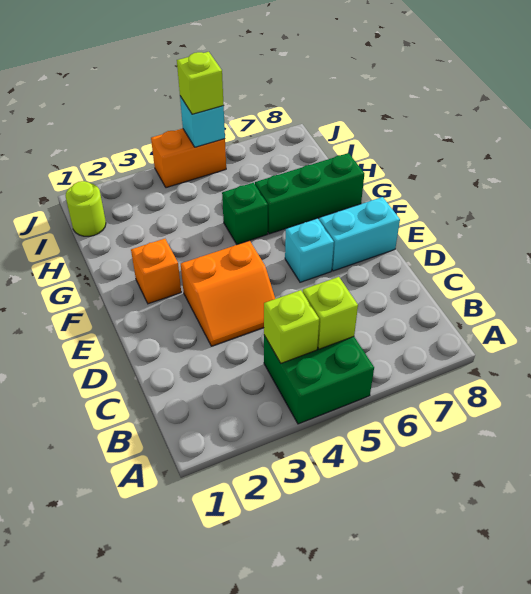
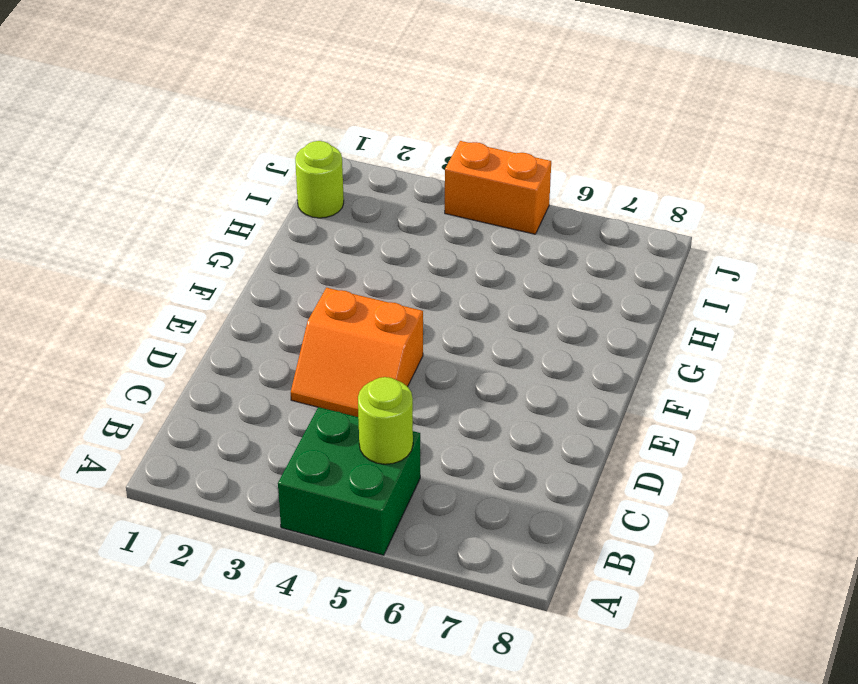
lime 1x1 round brick [358,377,413,464] -> lime 1x1 brick [303,277,358,349]
none -> cyan 1x1 brick [285,218,334,282]
none -> cyan 1x2 brick [319,197,400,271]
none -> orange 1x1 brick [131,239,181,304]

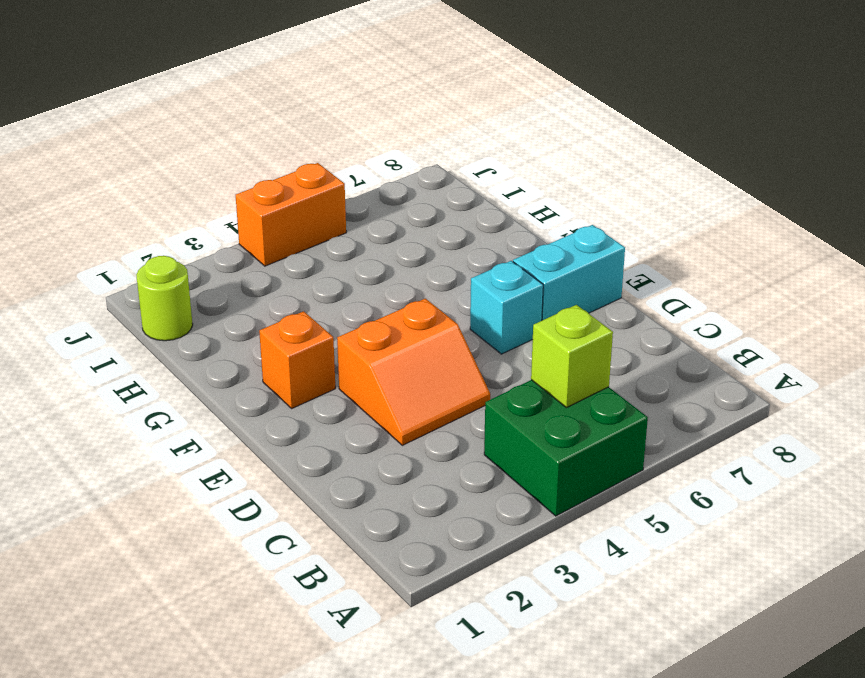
none -> green 1x1 brick [222,183,268,245]
none -> green 1x3 brick [255,153,364,234]
none -> lime 1x1 brick [264,290,319,363]

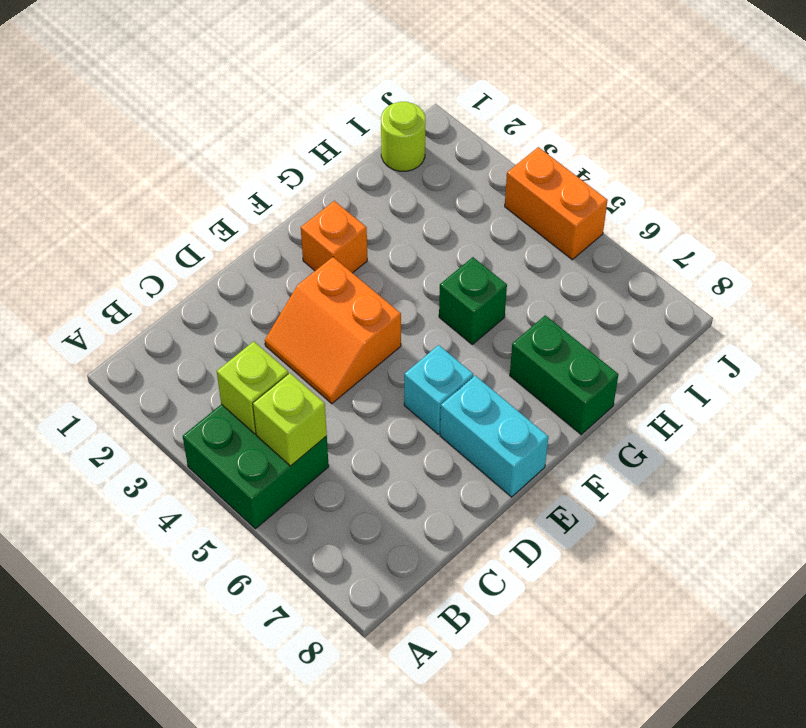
green 1x2 brick [510,315,618,434] -> green 1x3 brick [255,153,364,234]
none -> cyan 1x1 brick [180,96,225,147]
none -> lime 1x1 brick [177,52,224,114]

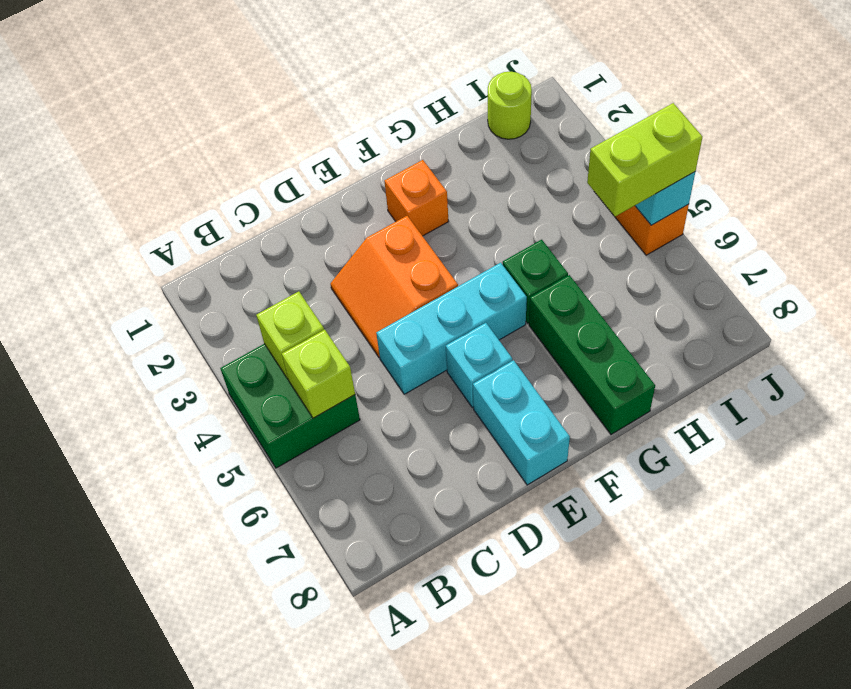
cyan 1x3 brick [376,263,527,394] -> none
lime 1x2 brick [587,103,702,217] -> lime 1x1 brick [177,52,224,114]

